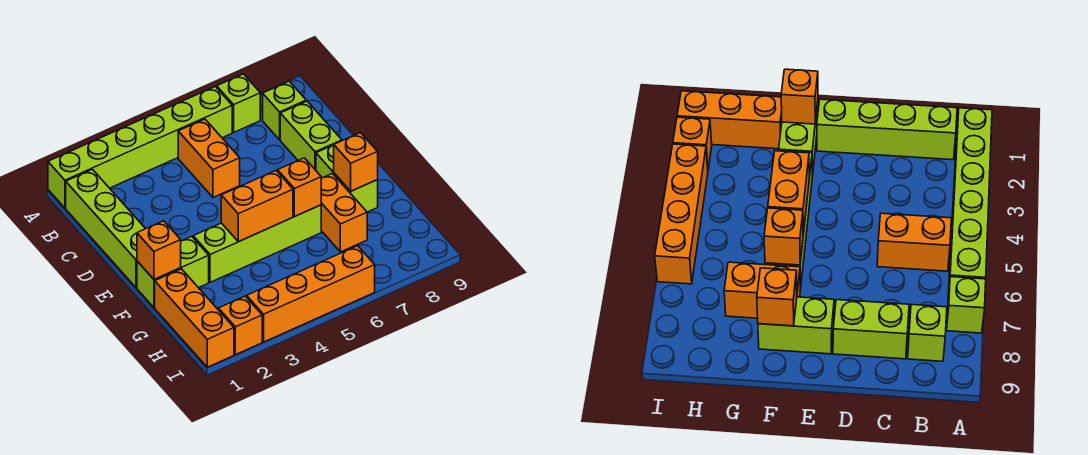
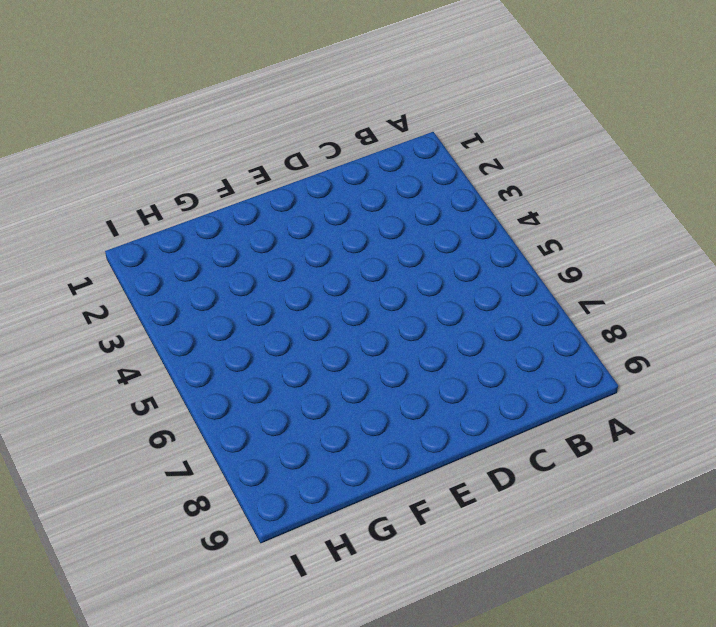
none -> lime 1x6 brick [48,87,232,208]
none -> lime 1x1 brick [217,74,260,132]
none -> lime 1x4 brick [66,169,145,288]

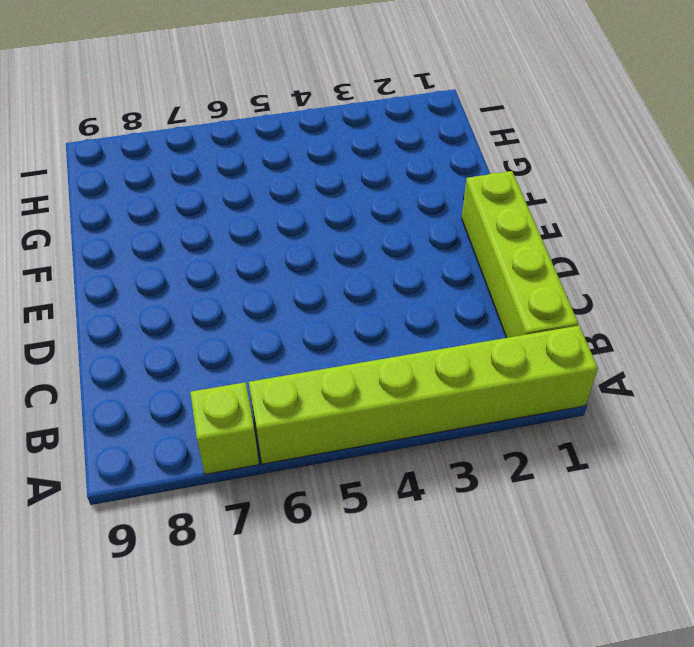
none -> orange 1x2 brick [178,119,240,197]
none -> lime 1x1 brick [263,81,306,140]
none -> lime 1x2 brick [280,101,342,170]

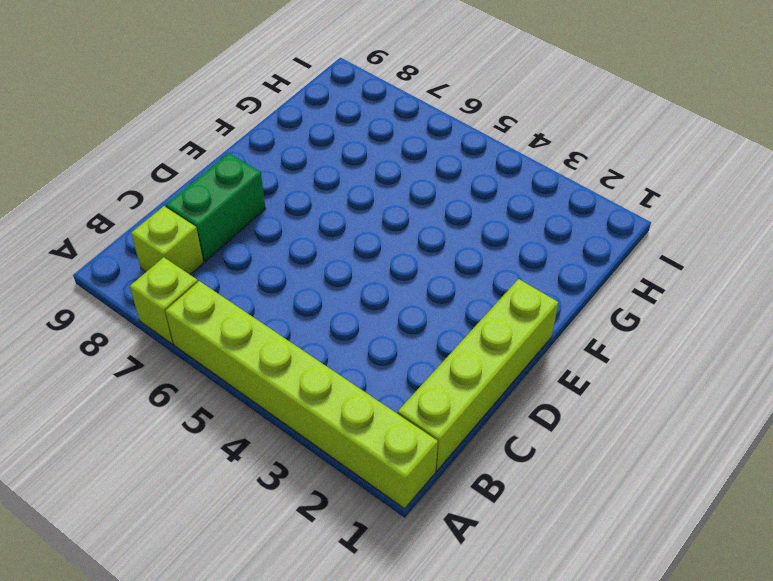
green 1x2 brick [166,153,265,261] -> lime 1x2 brick [280,101,342,170]
none -> orange 1x2 brick [178,119,240,197]
none -> lime 1x2 brick [316,145,378,212]
none -> lime 1x2 brick [137,236,209,307]

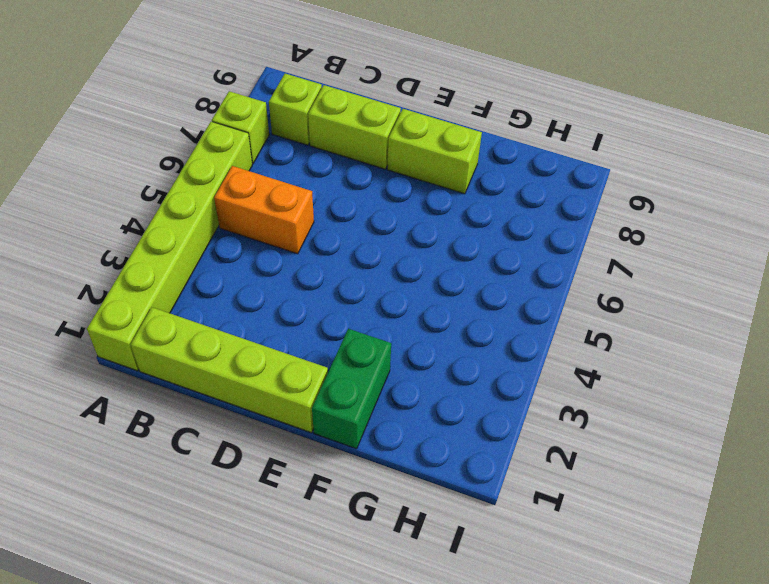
green 1x2 brick [312,329,391,449] -> lime 1x2 brick [137,236,209,307]
none -> lime 1x4 brick [193,205,321,282]
none -> orange 1x2 brick [321,173,367,252]
none -> orange 1x3 brick [155,269,234,367]

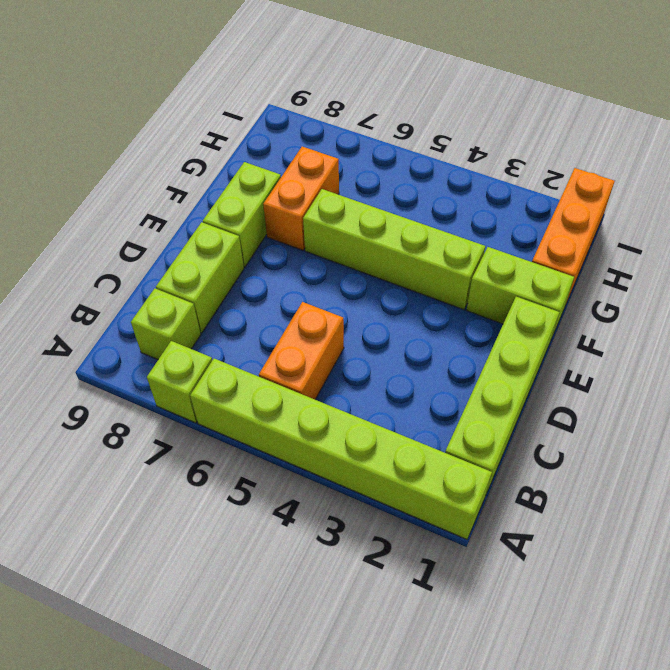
none -> orange 1x1 brick [218,296,262,355]
none -> orange 1x4 brick [247,246,375,342]
none -> orange 1x1 brick [137,221,181,279]

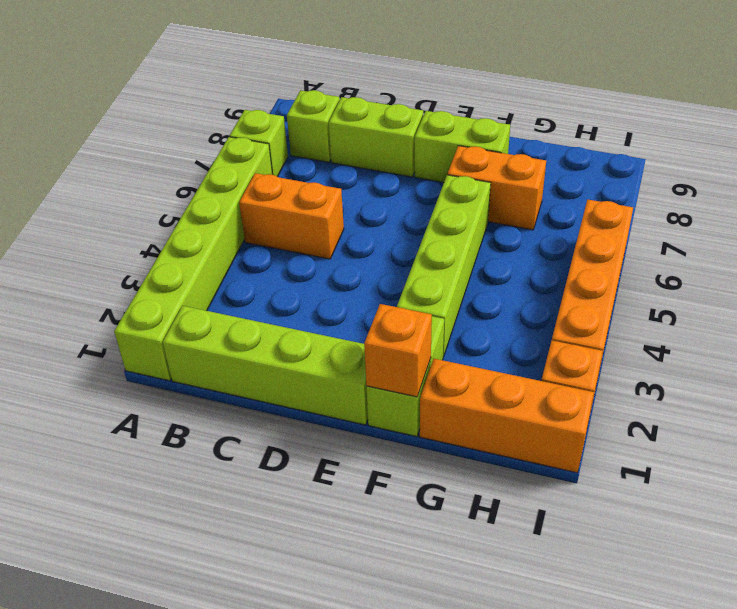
none -> orange 1x2 brick [221,171,293,242]
none -> orange 1x1 brick [278,158,321,216]
none -> orange 1x1 brick [334,133,378,191]

